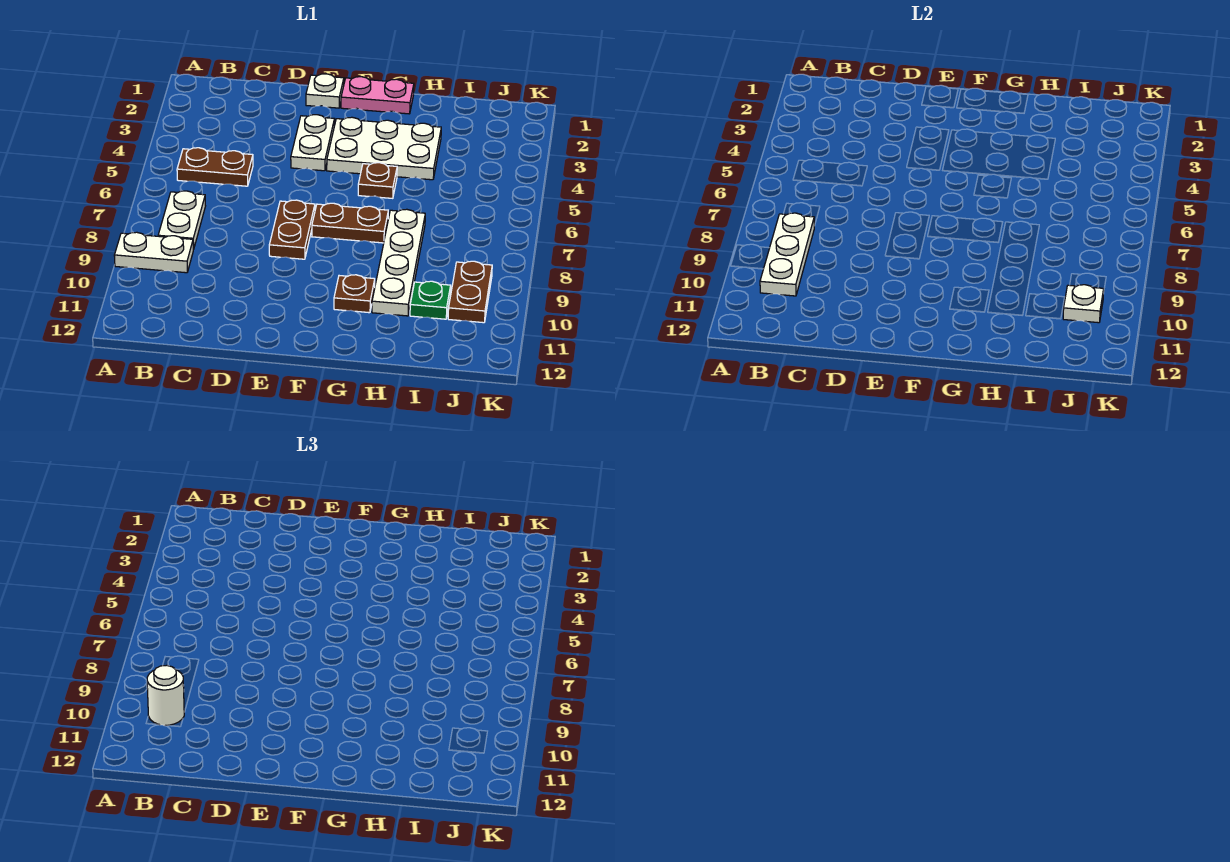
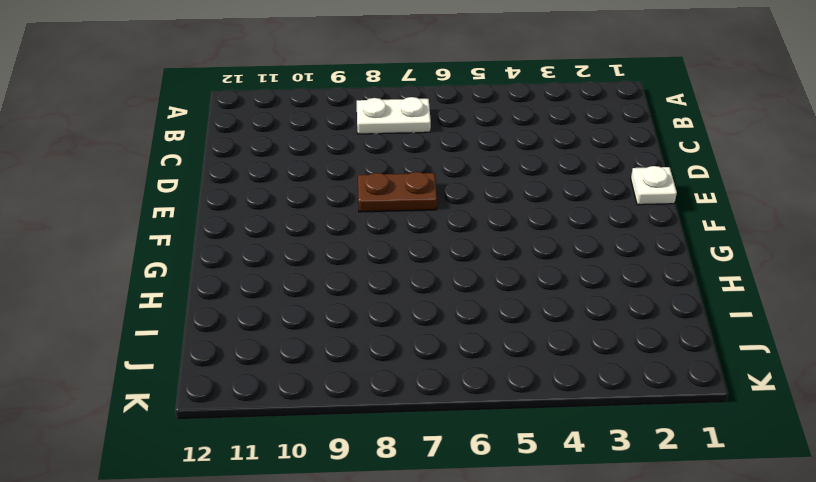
none -> white 1x2 plate [114,232,193,273]
none -> brown 1x2 plate [177,148,253,186]
none -> white 1x2 plate [291,115,335,171]

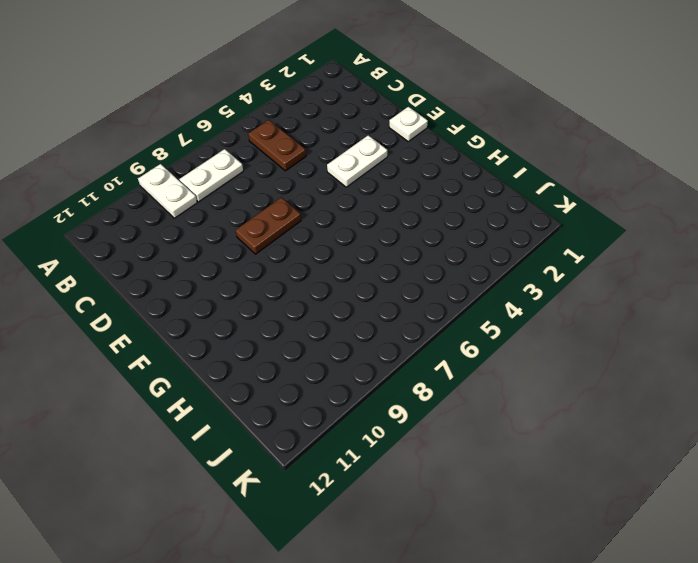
none -> pink 1x2 plate [341,77,414,114]
none -> white 2x3 plate [327,117,441,180]
none -> brown 1x2 plate [312,203,388,243]

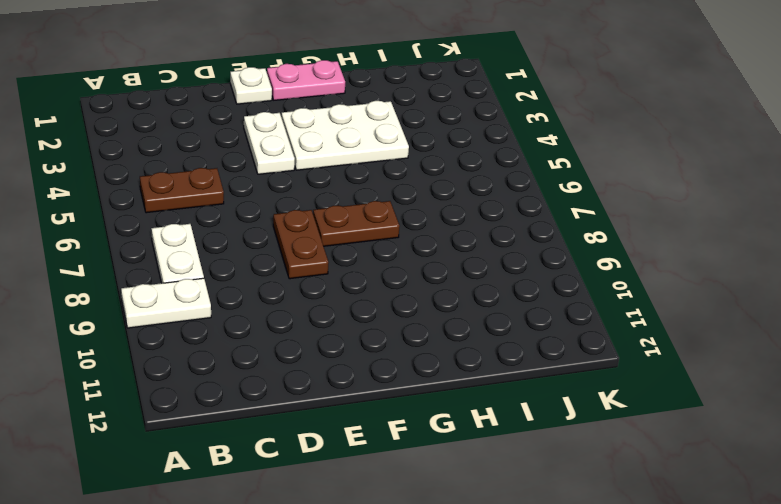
none -> brown 1x1 plate [358,163,397,198]
none -> brown 1x1 plate [334,275,375,313]
none -> white 1x4 plate [372,209,425,316]

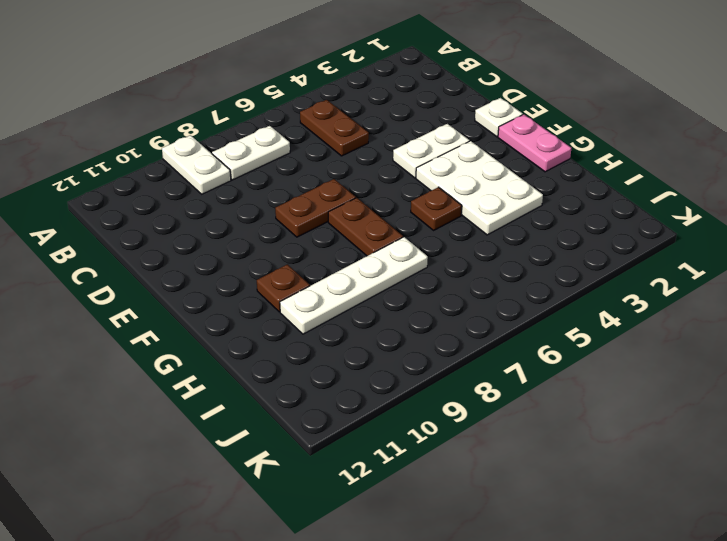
none -> green 1x1 plate [410,281,451,319]
none -> brown 1x2 plate [448,261,492,323]
none -> white 1x3 plate [760,213,814,296]

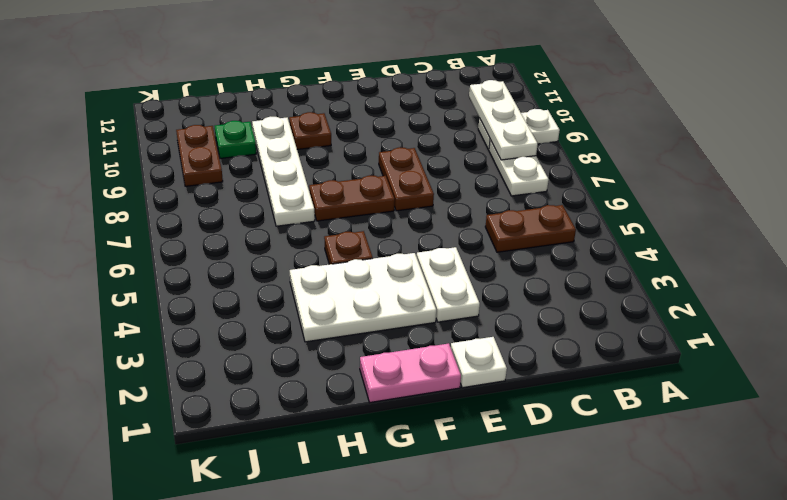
none -> white 1x1 plate [1063,285,1104,323]
none -> white 1x1 round brick [147,665,184,726]

